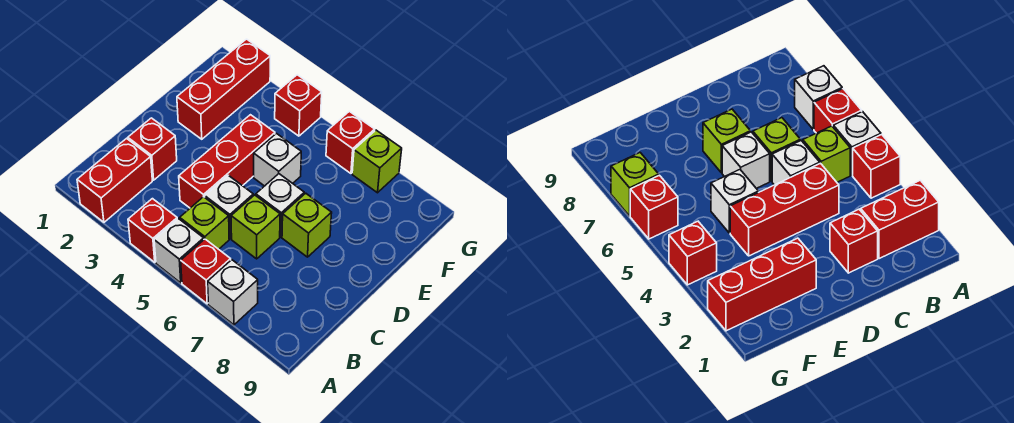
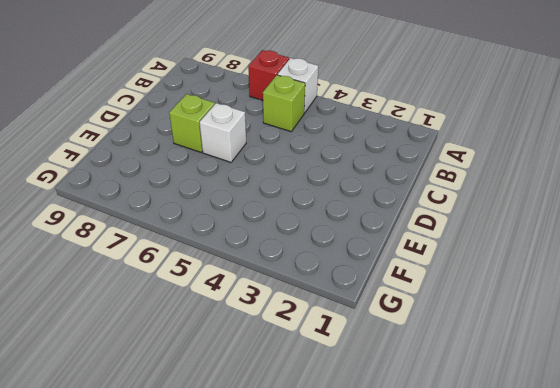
none -> red 1x2 brick [77,139,152,222]
none -> red 1x1 brick [128,199,177,262]
none -> white 1x1 brick [208,260,258,325]

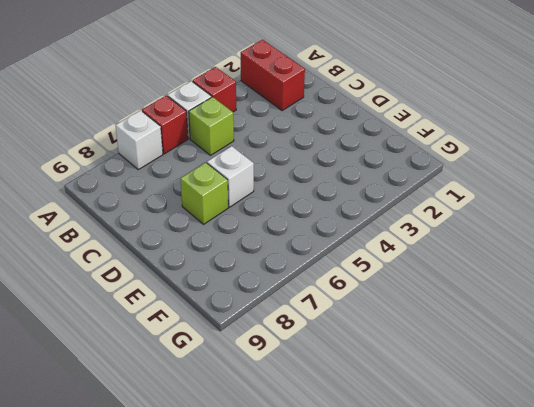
none -> red 1x1 brick [128,118,177,180]
none -> red 1x3 brick [179,115,275,208]
none -> white 1x1 brick [205,175,253,239]

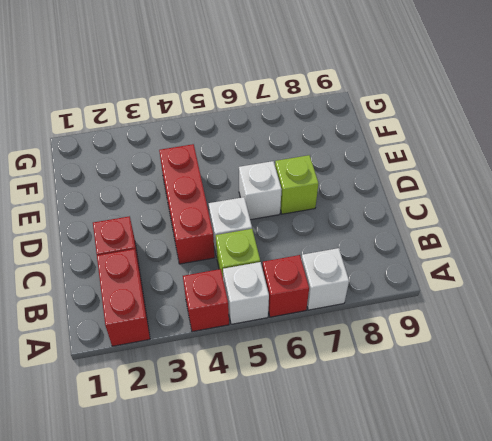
none -> lime 1x1 brick [231,195,280,259]
none -> red 1x3 brick [177,39,270,139]
none -> white 1x1 brick [254,134,301,186]

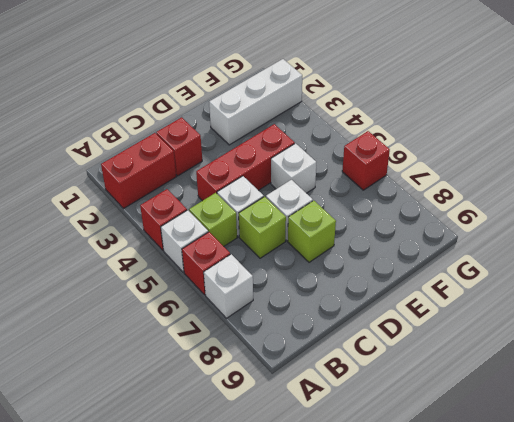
white 1x3 brick [209,59,302,145] -> red 1x3 brick [177,39,270,139]
none -> red 1x1 brick [275,75,322,136]
none -> lime 1x1 brick [352,130,402,193]

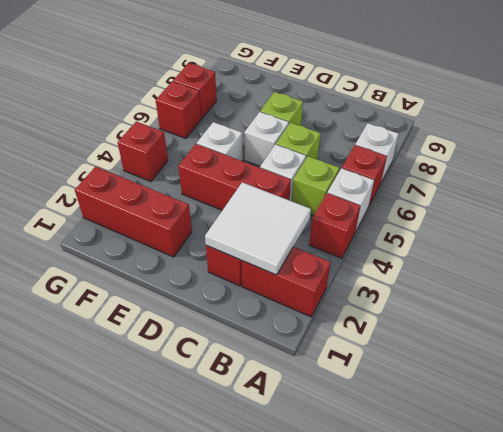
white 2x2 tile [205,182,311,275] -> none
red 1x1 brick [173,63,217,119] -> lime 1x1 brick [352,130,402,193]

